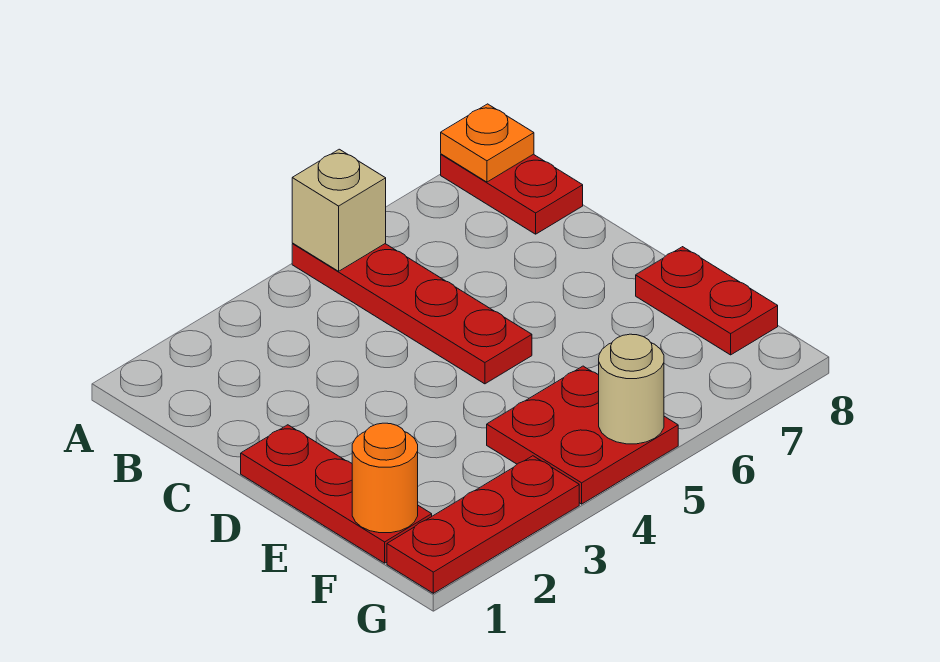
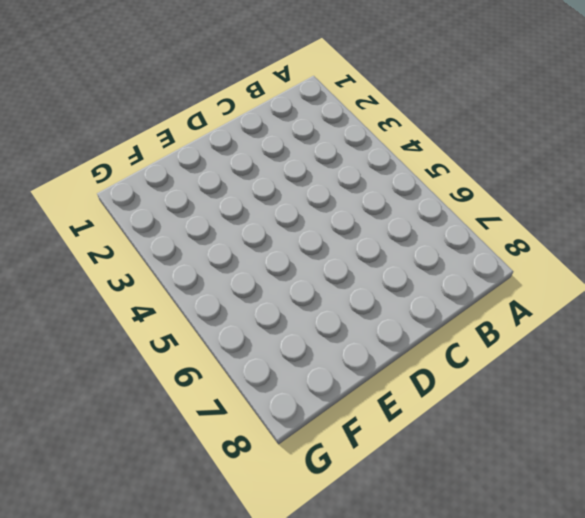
none -> red 1x4 plate [292,244,532,384]
none -> red 1x2 plate [441,154,583,234]

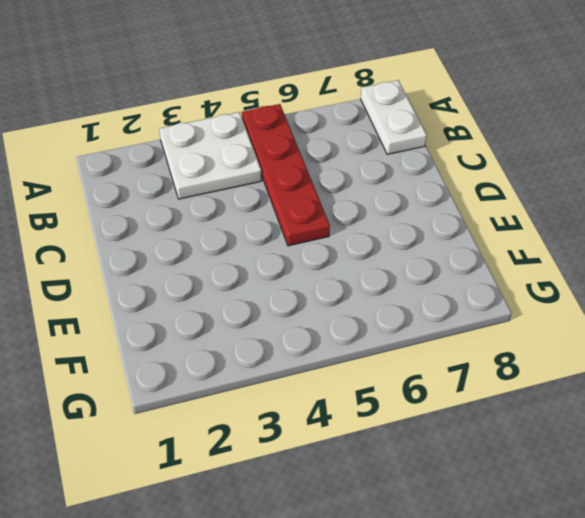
white 2x2 plate [159,112,262,199] -> none
white 1x2 plate [361,80,427,155] -> red 1x2 plate [441,154,583,234]
none -> red 1x3 plate [241,425,432,563]
none -> red 1x2 plate [636,247,778,355]

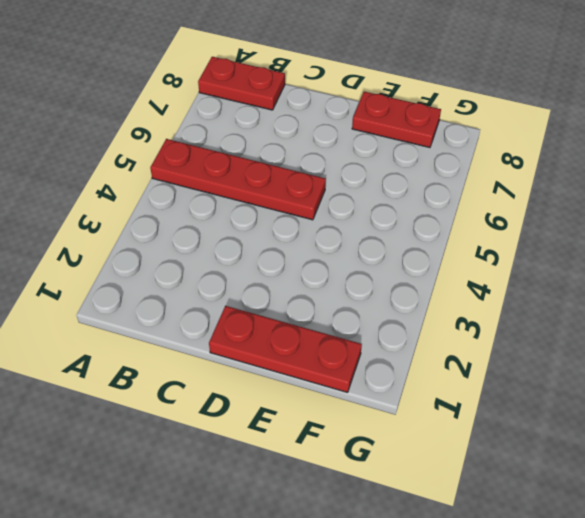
none -> red 2x2 plate [487,366,678,504]
none -> red 1x3 plate [387,456,579,593]

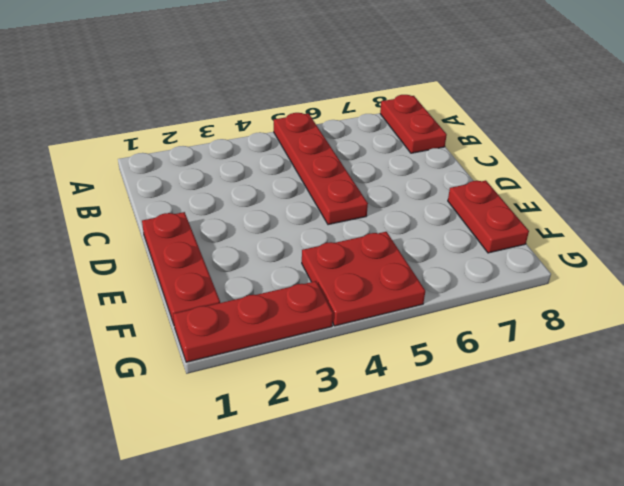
none -> tan 1x1 brick [292,149,386,271]
none -> orange 1x1 plate [441,104,534,182]

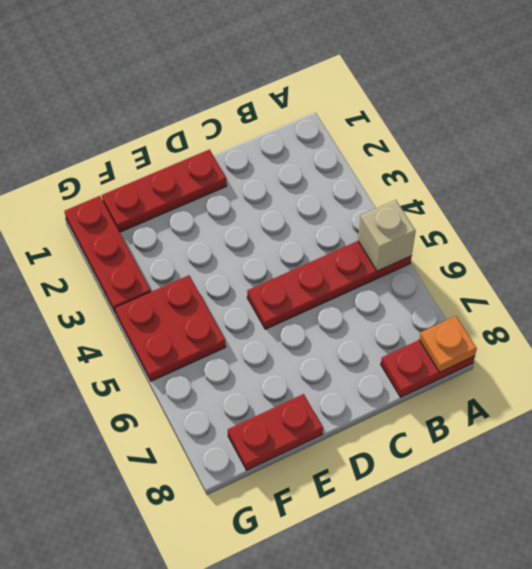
none -> orange 1x1 round brick [352,423,418,533]
none -> tan 1x1 round brick [599,334,664,444]

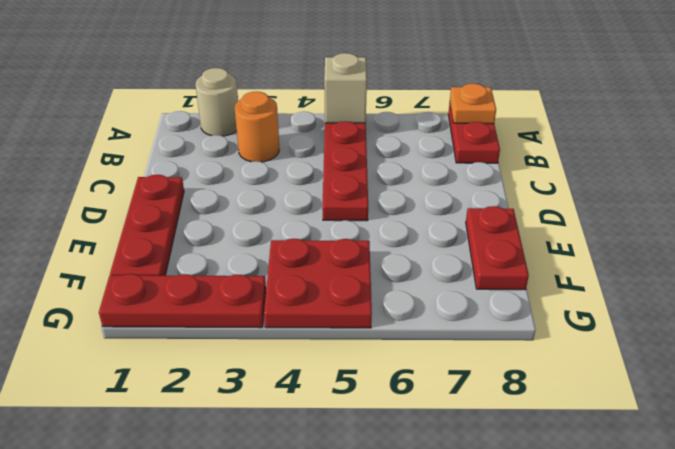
tan 1x1 round brick [196,68,238,136] -> tan 1x1 round brick moved to [599,334,664,444]
orange 1x1 round brick [235,91,280,162] -> orange 1x1 round brick moved to [352,423,418,533]

